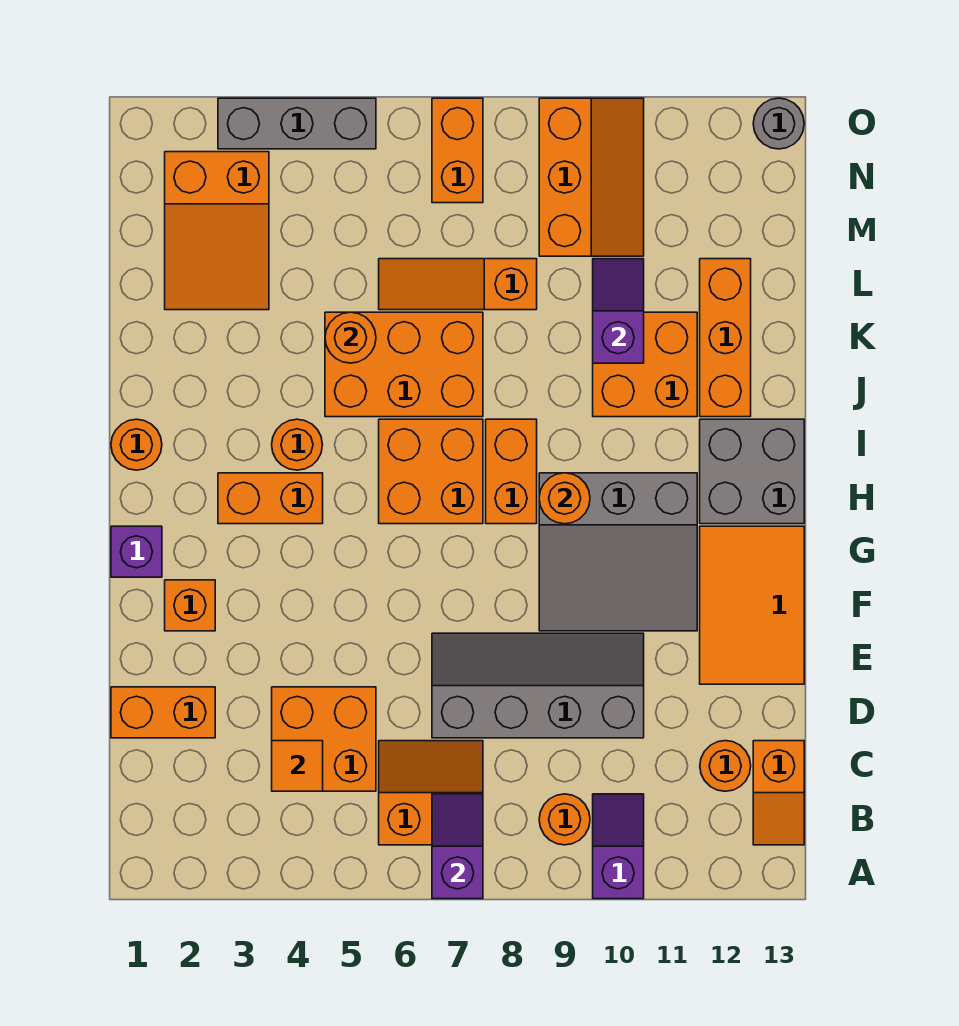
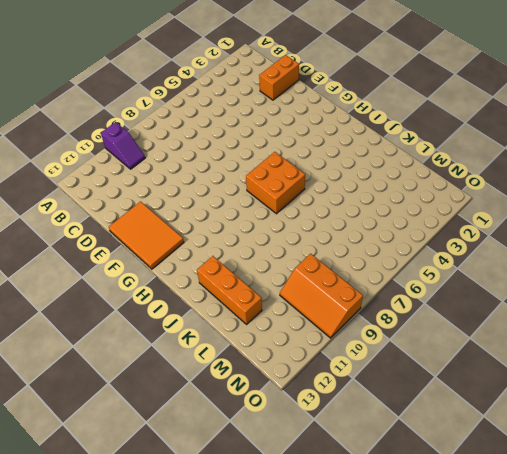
none -> orange 2x2 slope [379,741,483,845]
none -> orange 1x1 round brick [539,794,590,845]
none -> orange 1x2 slope [753,741,804,845]
none -> orange 2x2 brick [272,687,376,791]

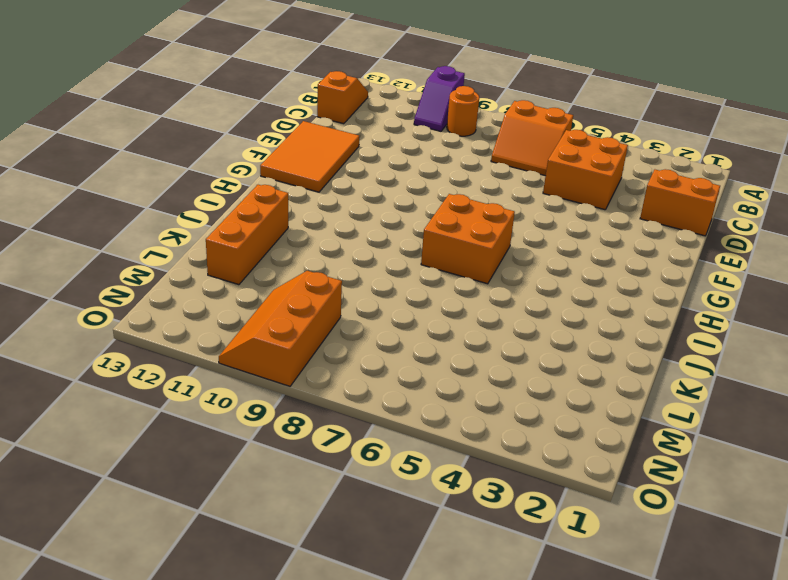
none -> orange 1x1 round brick [700,741,751,791]
none -> grey 2x4 slope [432,633,644,738]
none -> orange 1x1 brick [165,580,215,631]
none -> grey 3x3 slope [539,473,697,631]

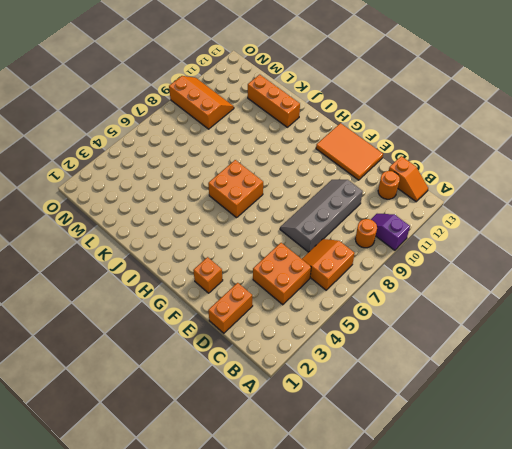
none -> grey 3x3 slope [539,473,697,631]
none -> purple 1x1 brick [111,526,162,577]
none -> orange 1x2 brick [218,473,323,524]
none -> orange 1x2 brick [486,419,537,524]

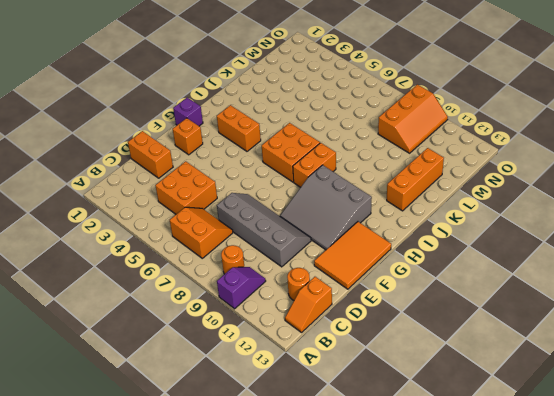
none -> grey 2x2 brick [700,419,804,524]
none -> orange 1x1 round brick [111,419,162,470]
none -> orange 1x1 round brick [272,419,322,470]
none -> orange 2x3 brick [325,312,483,417]

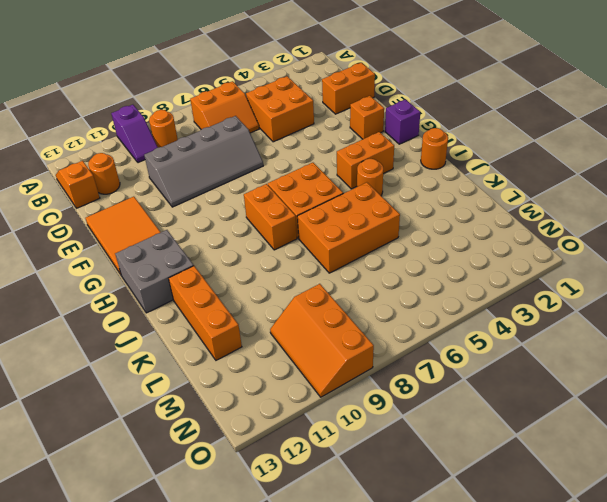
none -> grey 3x3 slope [539,473,697,631]
none -> orange 2x2 brick [593,312,697,417]
none -> orange 2x3 slope [165,152,269,310]
none -> orange 1x3 slope [379,259,537,310]

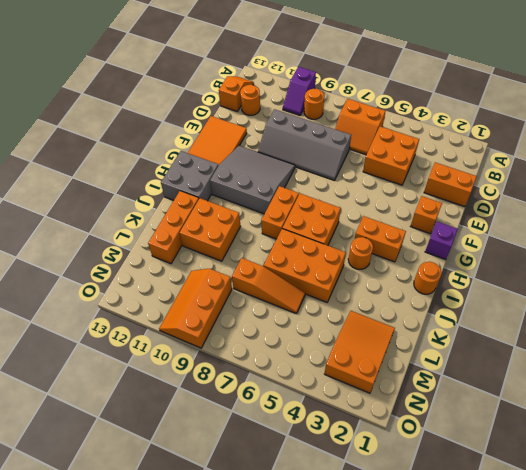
none -> orange 1x2 brick [432,98,483,203]
none -> grey 1x3 brick [218,98,376,149]
none -> grey 1x1 round brick [753,98,804,149]
none -> purple 1x2 slope [432,794,483,899]

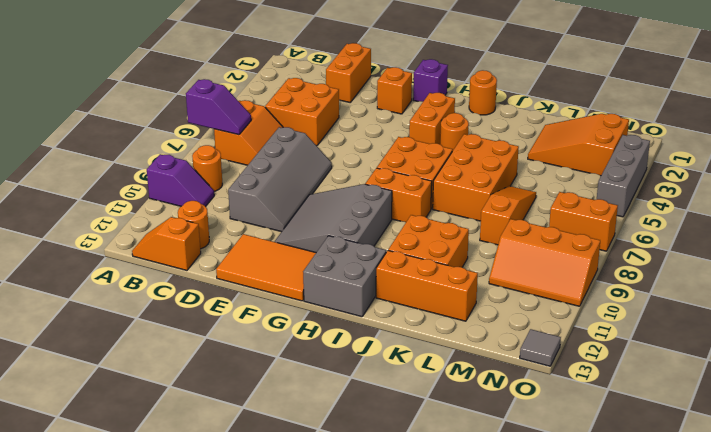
grey 1x1 tile [520,329,561,366] -> grey 1x1 round brick [753,98,804,149]
none -> orange 1x1 tile [272,741,323,791]
none -> orange 1x1 round brick [539,473,590,524]
none -> orange 1x1 round brick [325,312,376,363]
none -> purple 1x2 slope [593,259,644,363]

